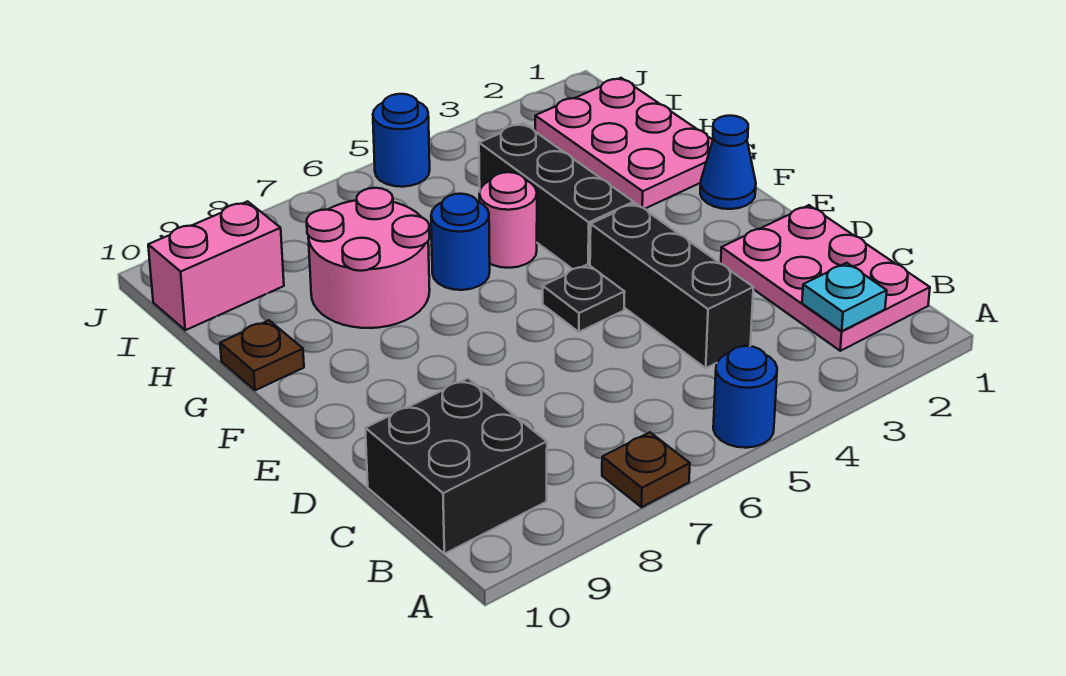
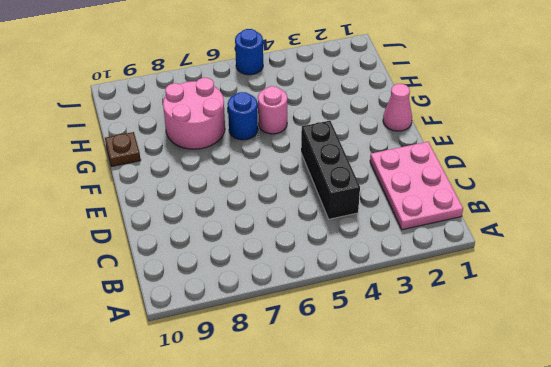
pink 1x1 cone [383,84,412,131] -> blue 1x1 cone [700,116,756,209]
none -> blue 1x1 round brick [713,346,777,448]
none -> brown 1x1 plate [602,432,690,507]
none -> black 2x2 brick [365,378,547,554]

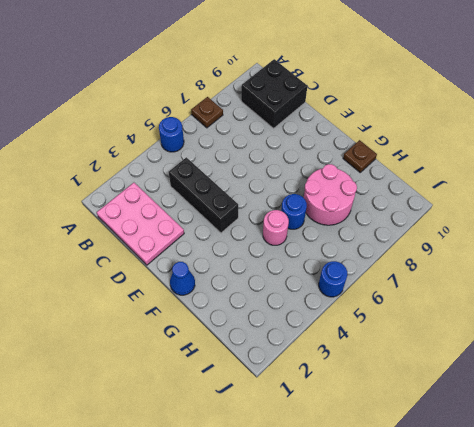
none -> black 1x1 plate [543,264,624,332]
none -> black 1x3 brick [479,123,634,269]
none -> pink 2x3 plate [535,78,713,209]

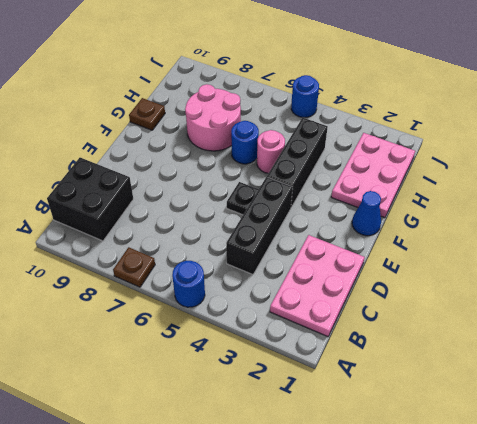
none -> pink 1x2 brick [148,201,284,330]
none -> cyan 1x1 plate [802,263,887,331]

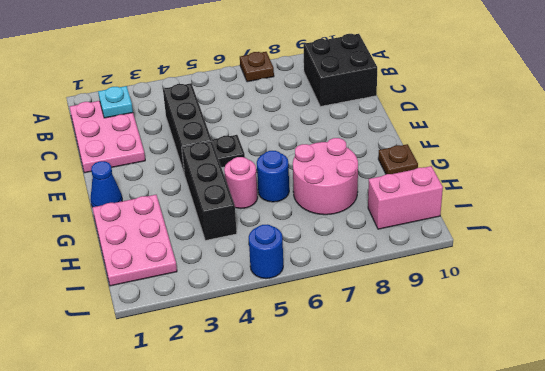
none -> blue 1x1 round brick [713,346,777,448]

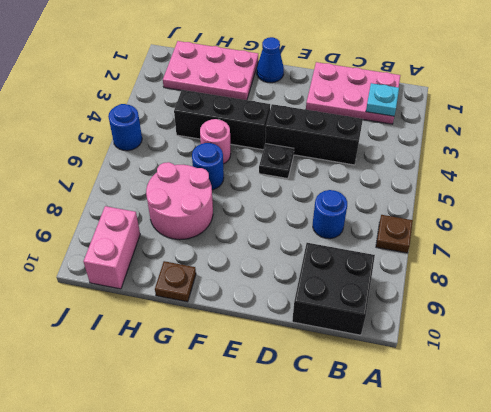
blue 1x1 round brick [313,190,347,239] -> blue 1x1 round brick moved to [713,346,777,448]

